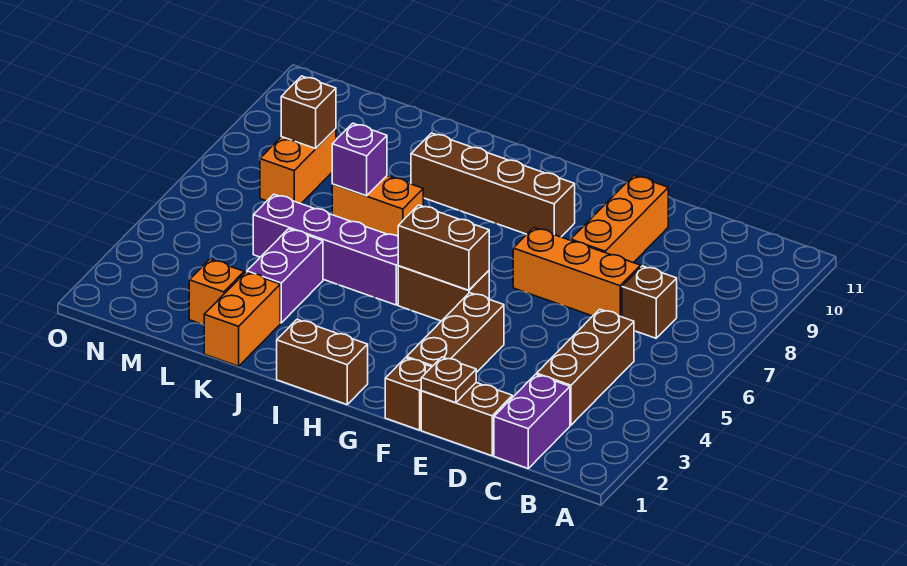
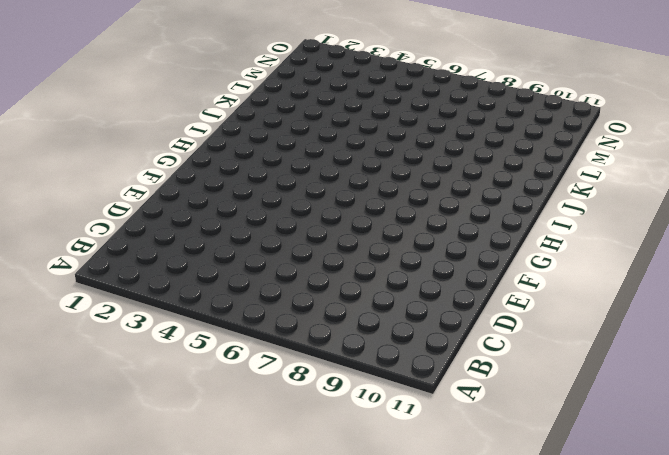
none -> purple 1x2 brick [494,374,570,468]
none -> brown 1x3 brick [537,309,634,425]
none -> brown 1x1 brick [622,266,677,338]

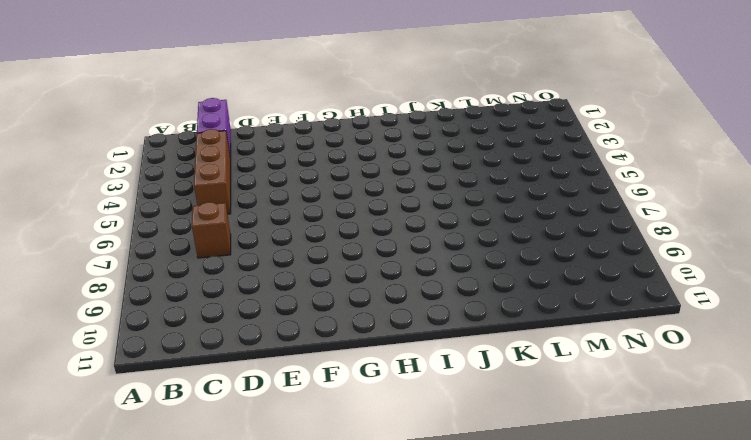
none -> brown 1x2 brick [421,383,512,456]
none -> orange 1x3 brick [513,228,641,317]
none -> orange 1x3 brick [571,175,668,263]

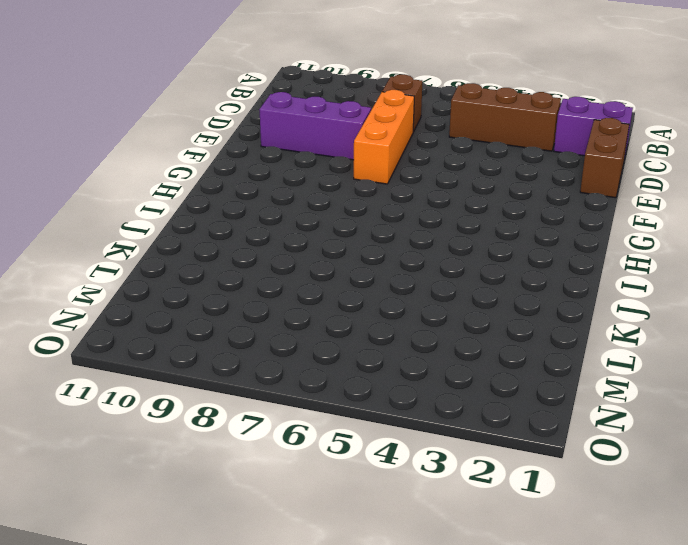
purple 1x3 brick [259,92,371,160] -> orange 1x3 brick [571,175,668,263]
none -> brown 1x1 brick [385,358,431,430]
none -> brown 1x3 brick [407,293,504,373]
none -> brown 1x2 brick [398,266,489,321]

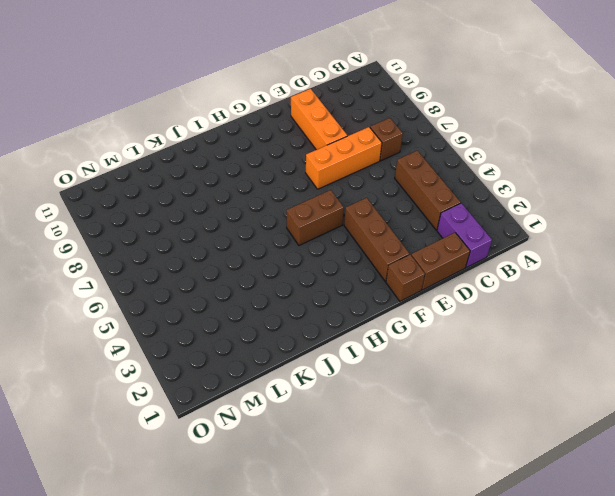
none -> brown 1x4 brick [411,133,575,237]
none -> brown 1x2 brick [277,319,368,405]
none -> purple 1x4 brick [253,194,398,305]

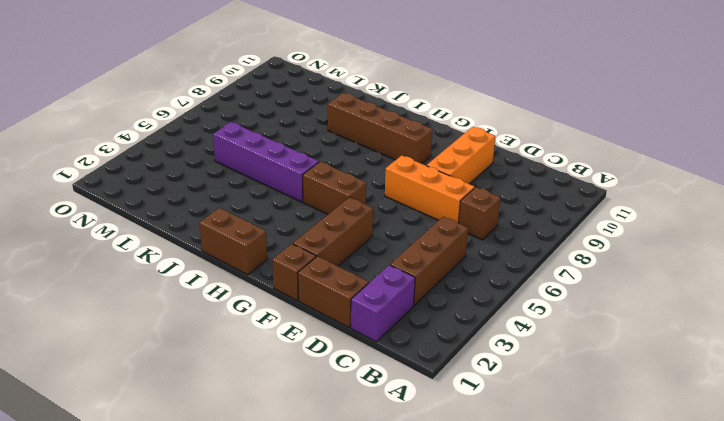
none -> orange 1x2 brick [332,176,423,236]
none -> orange 1x2 brick [204,272,280,366]
none -> purple 1x2 brick [247,229,323,323]

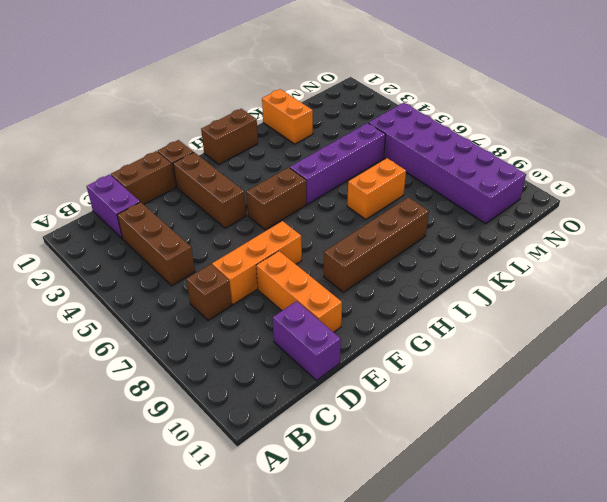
purple 1x2 brick [273,301,341,380] -> purple 1x2 brick moved to [247,229,323,323]
purple 2x6 brick [369,103,526,224] -> orange 1x2 brick [260,129,336,204]
none -> orange 1x1 brick [189,259,244,325]
none -> brown 1x1 plate [421,357,476,403]
none -> brown 1x2 brick [398,205,489,290]

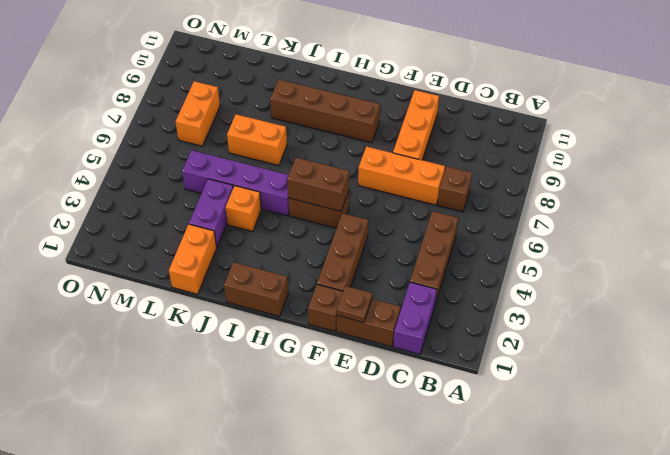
orange 1x1 brick [226,186,261,231] -> orange 1x1 brick moved to [189,259,244,325]
none -> purple 1x1 brick [332,123,387,196]
none -> brown 1x1 brick [281,76,336,149]

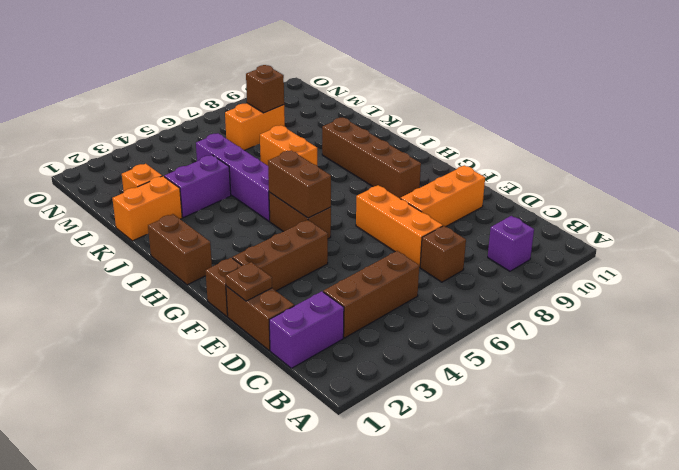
purple 1x1 brick [488,216,534,271] -> purple 1x1 brick moved to [332,123,387,196]

